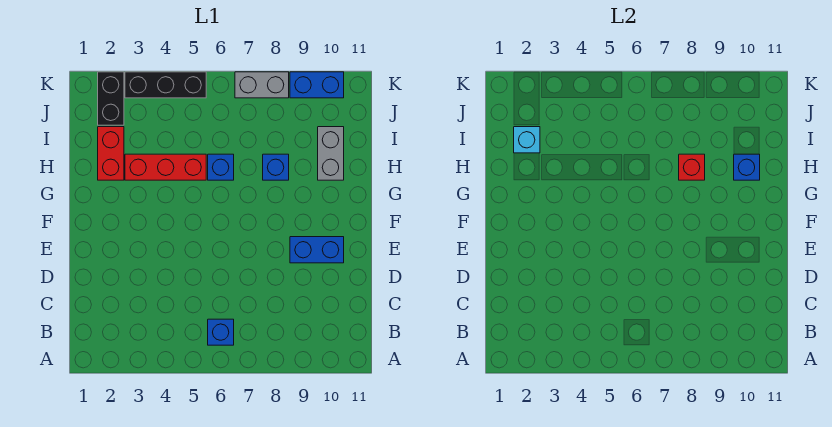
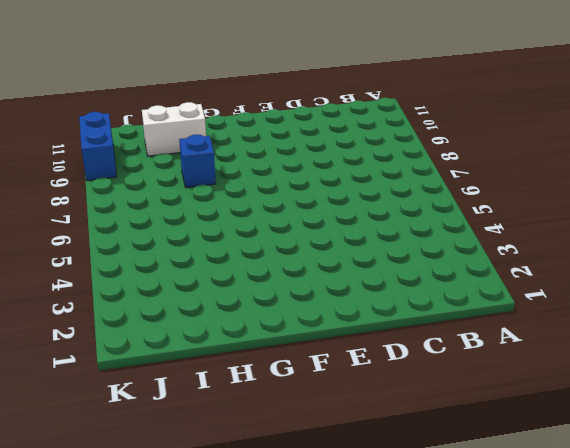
white 1x2 brick [142,102,206,156] -> grey 1x2 brick [318,127,344,180]
none -> blue 1x1 brick [208,319,234,345]
none -> blue 1x2 brick [290,237,344,263]
none -> red 1x2 brick [98,127,124,180]

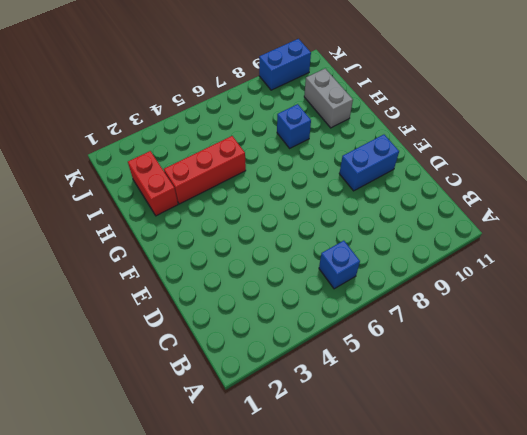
none -> blue 1x1 brick [208,154,234,180]
none -> black 1x2 brick [98,72,124,125]
none -> black 1x3 brick [125,72,206,98]

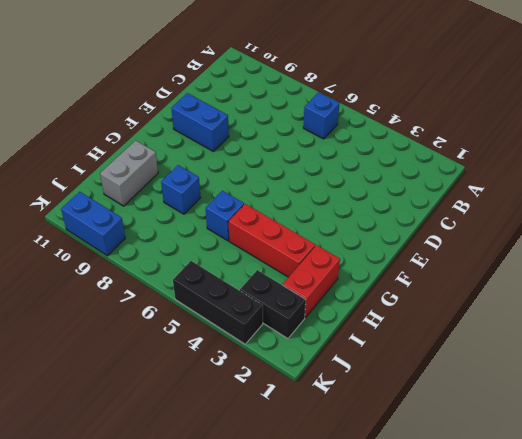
black 1x2 brick [240,270,306,339] -> black 1x2 brick turned to [98,72,124,125]
none -> grey 1x2 brick [235,72,289,98]
none -> red 1x1 brick [679,154,705,180]
none -> blue 1x1 brick [734,154,760,180]

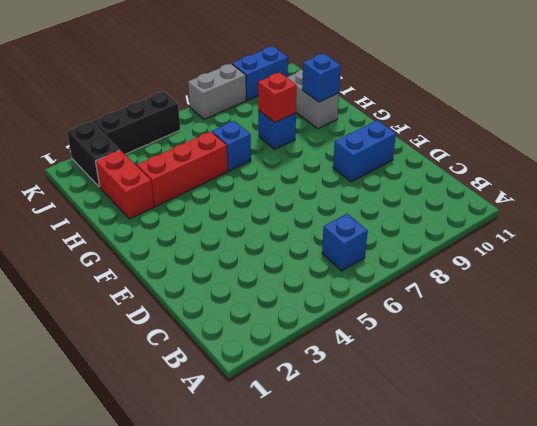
none -> cyan 1x1 brick [514,127,540,153]

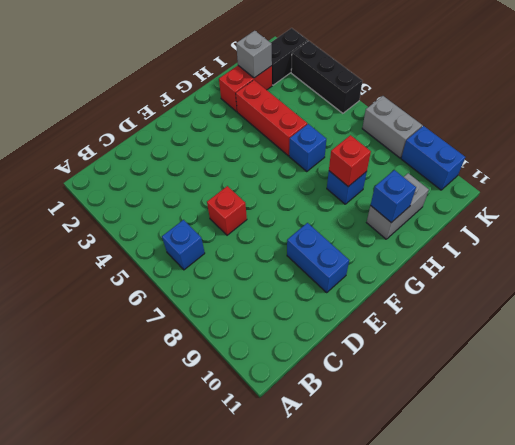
red 1x1 brick [207,186,247,235] -> none
grey 1x1 brick [236,31,272,78] -> cyan 1x1 brick [514,127,540,153]

